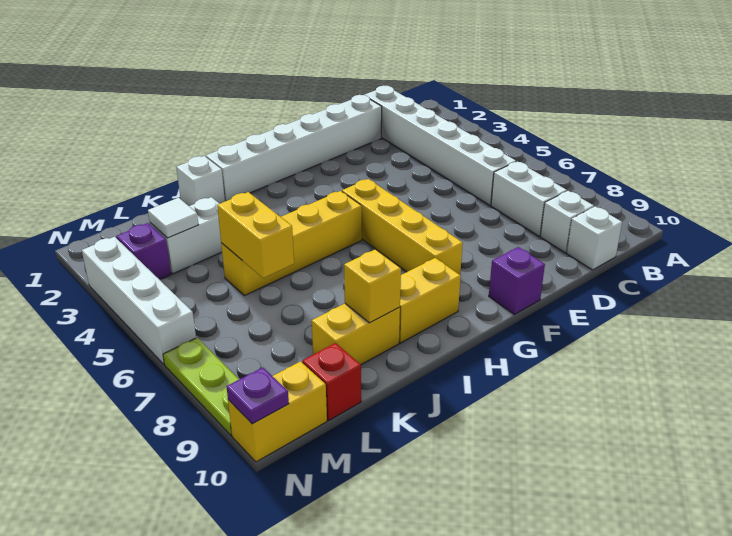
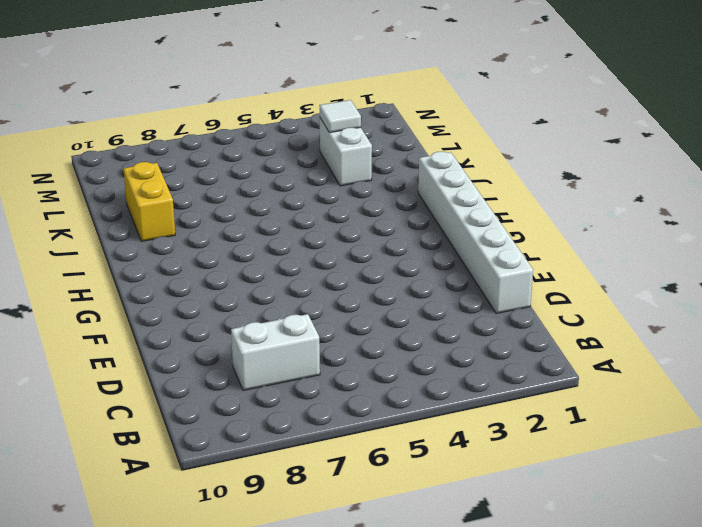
none -> white 1x6 brick [365,86,516,205]
none -> white 1x1 brick [540,191,594,253]
none -> white 1x1 brick [567,206,622,270]

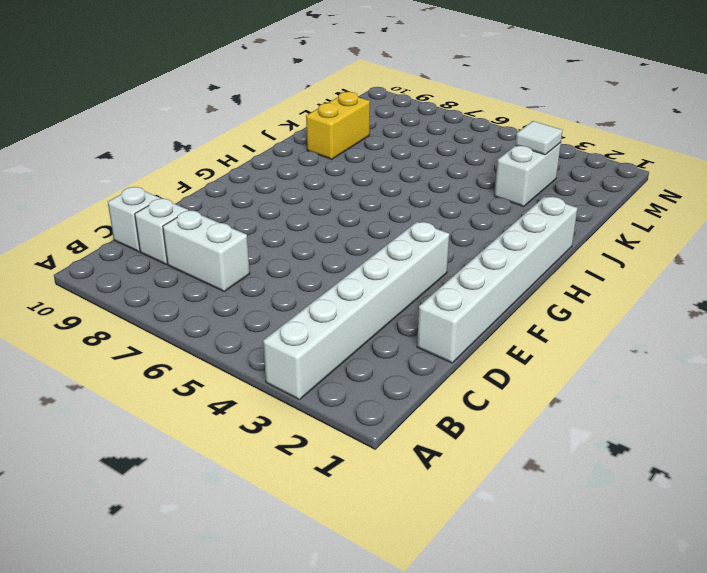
white 1x6 brick [263,222,449,400] -> white 1x6 brick turned to [365,86,516,205]
none -> purple 1x1 brick [489,247,545,315]
none -> yellow 1x4 brick [342,179,463,275]
none -> yellow 1x4 brick [221,191,362,296]

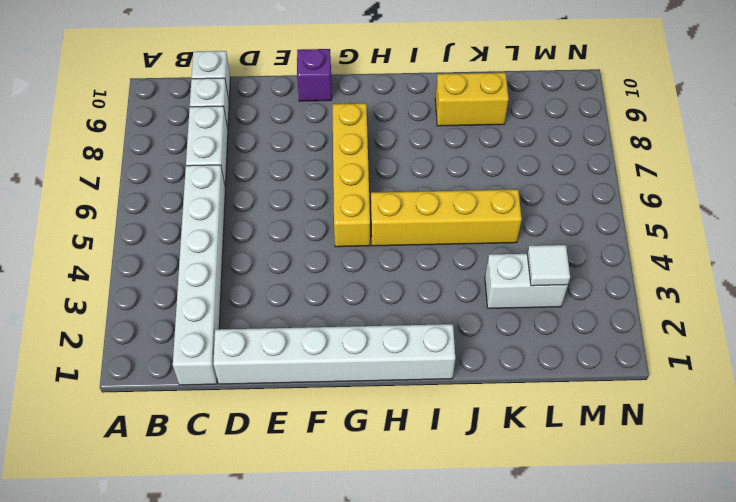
none -> yellow 1x2 brick [399,258,461,343]
none -> white 1x1 brick [176,156,225,206]
none -> red 1x1 brick [302,343,361,420]

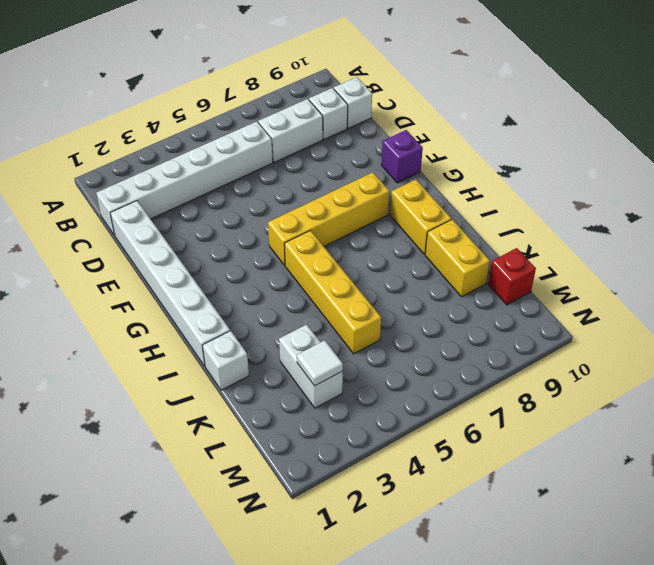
none -> purple 1x1 brick [116,223,171,280]
none -> yellow 1x2 brick [228,361,327,462]
none -> white 1x4 brick [82,237,196,364]

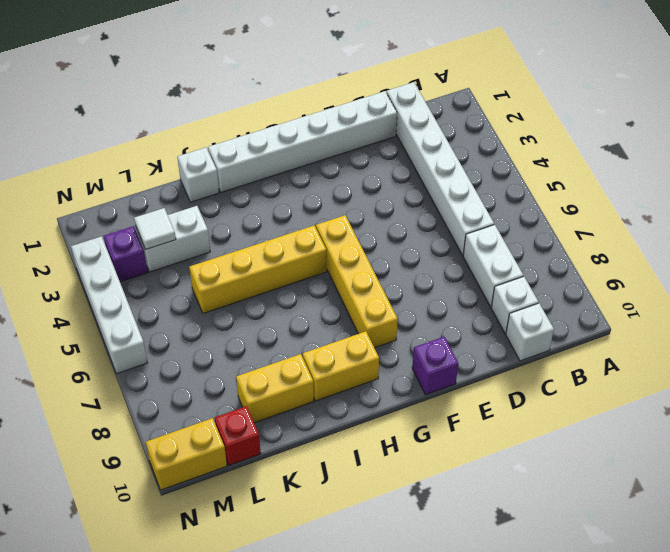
none -> lime 1x3 plate [163,338,239,436]
none -> yellow 1x1 brick [344,249,401,323]
none -> yellow 1x2 brick [217,192,294,278]

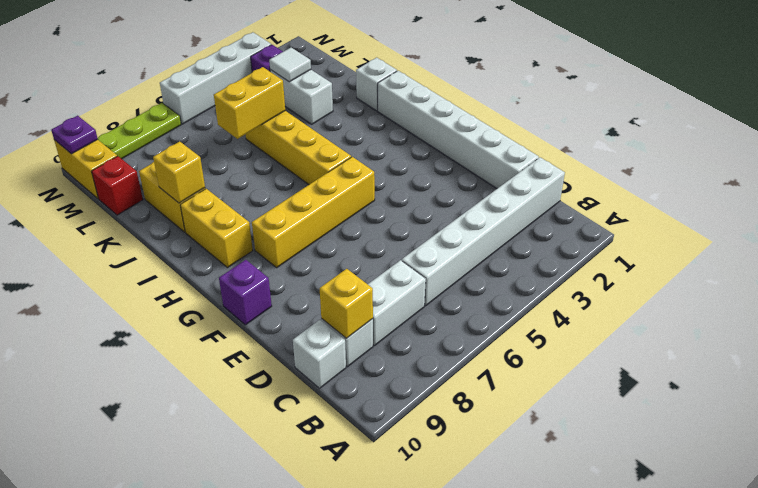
yellow 1x1 brick [320,269,373,338] -> none

